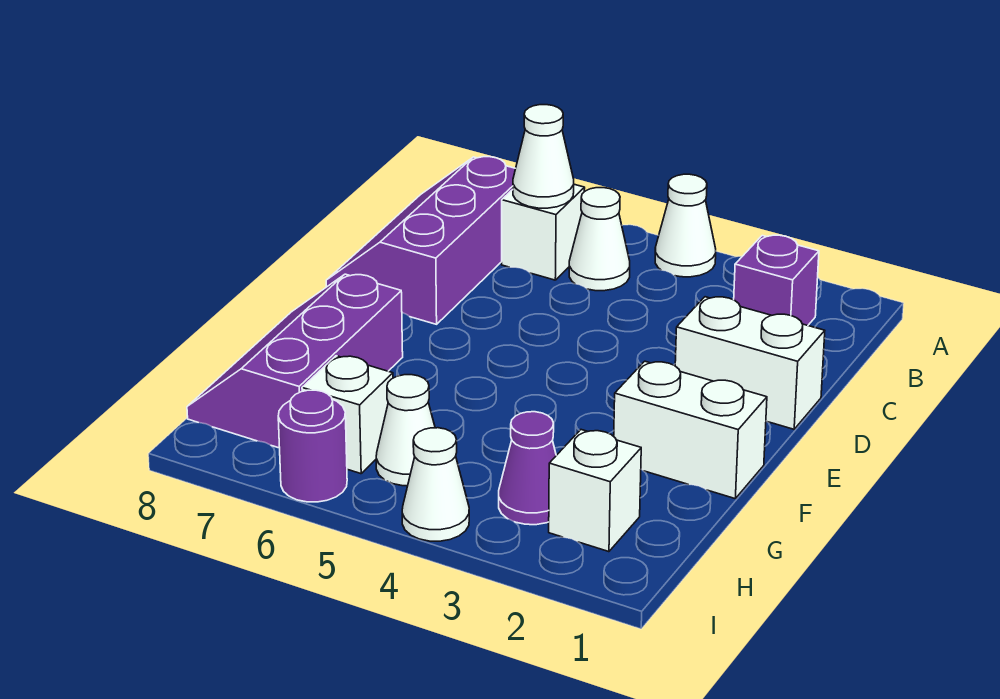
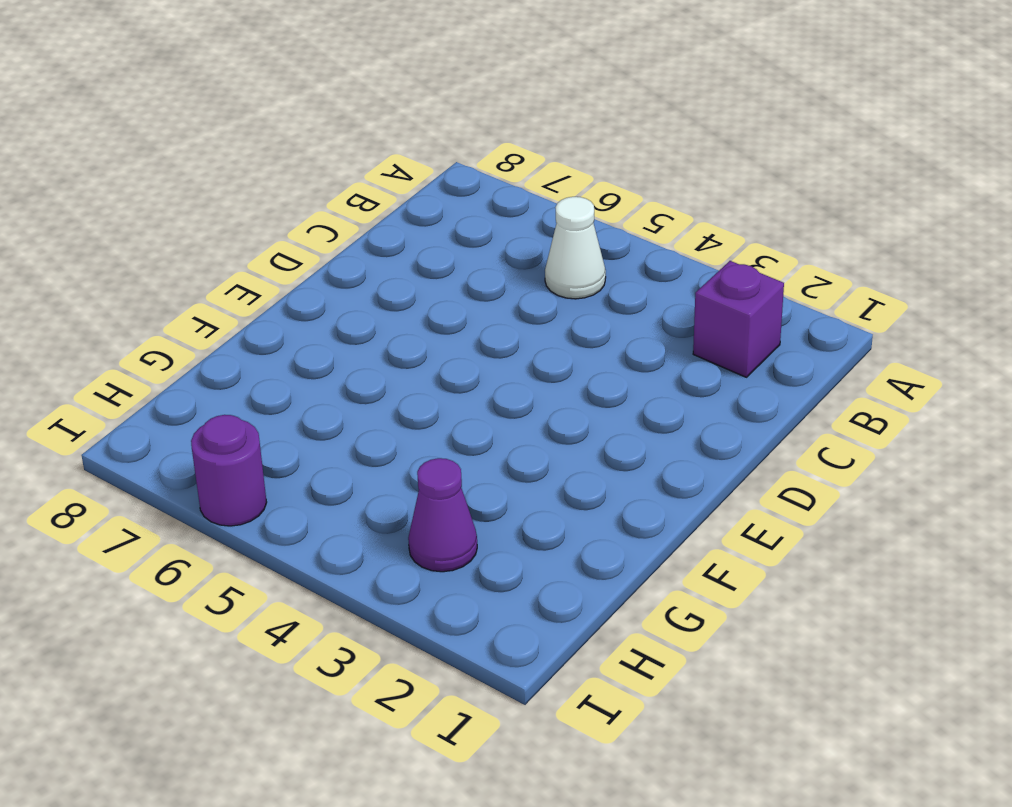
none -> white 1x1 cone [655,174,716,277]
none -> white 1x1 brick [502,184,585,280]
none -> purple 2x3 slope [326,157,516,324]

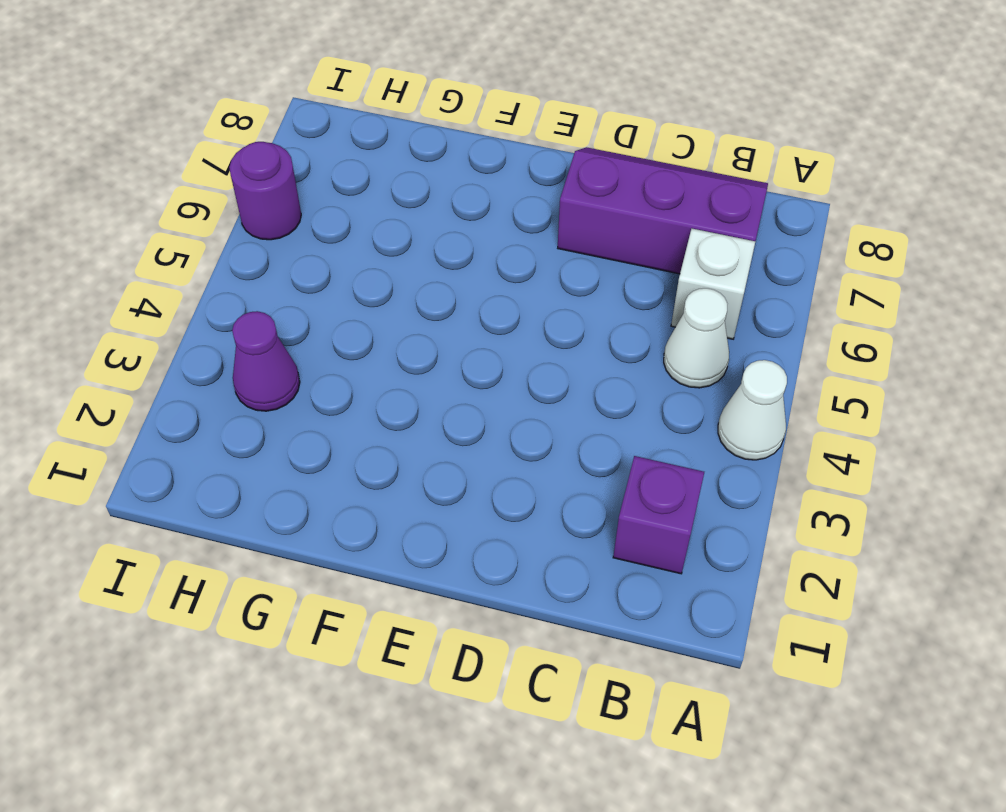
none -> white 1x2 brick [675,297,825,429]
none -> white 1x2 brick [614,361,767,498]
none -> purple 2x3 slope [187,274,403,448]

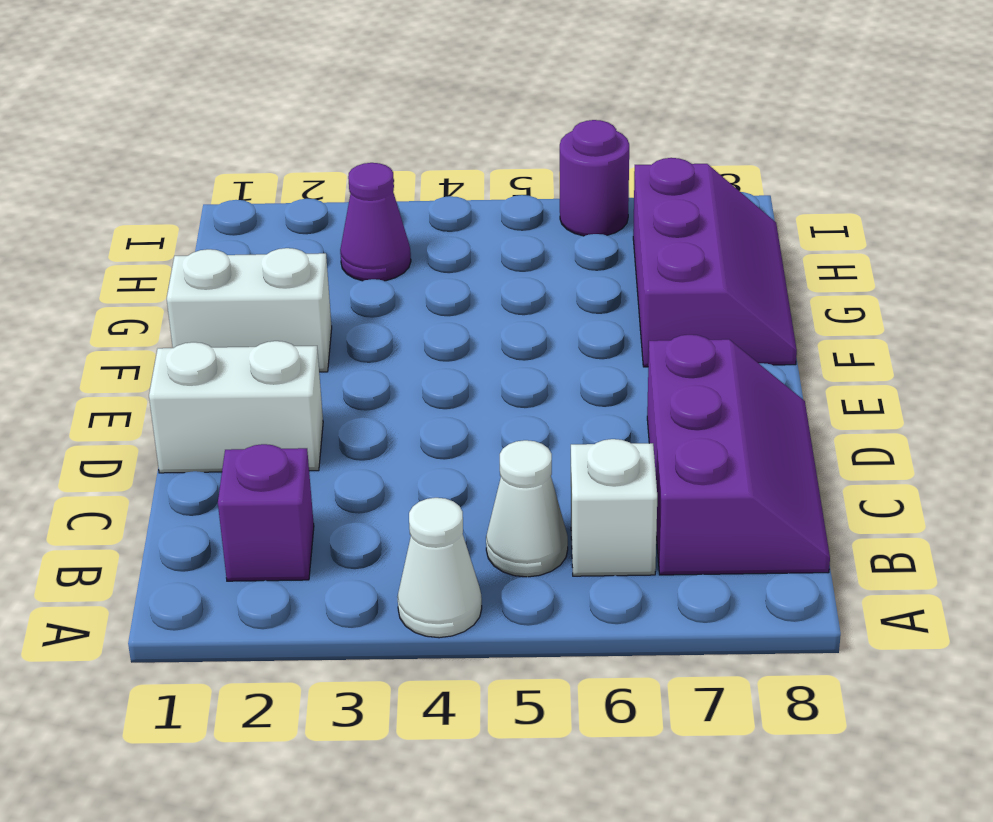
none -> white 1x1 brick [549,430,641,552]
none -> white 1x1 cone [376,375,435,486]
none -> white 1x1 brick [302,356,393,474]

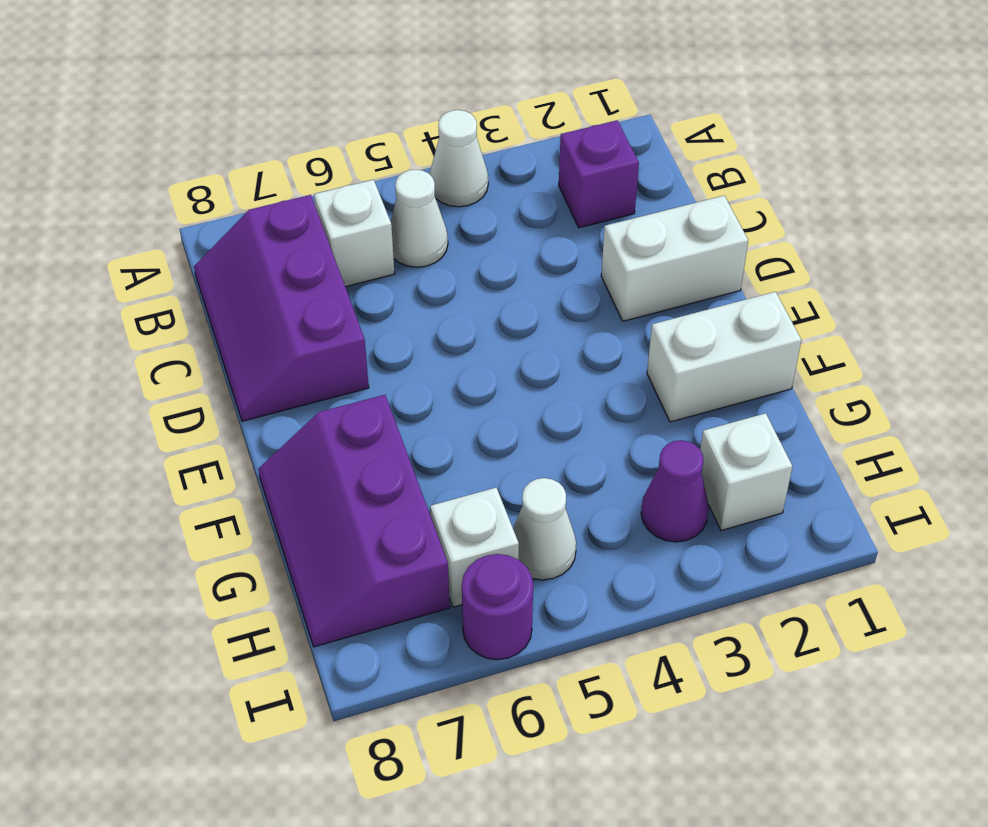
none -> white 1x1 cone [402,428,469,541]
none -> white 1x1 cone [513,105,574,208]

